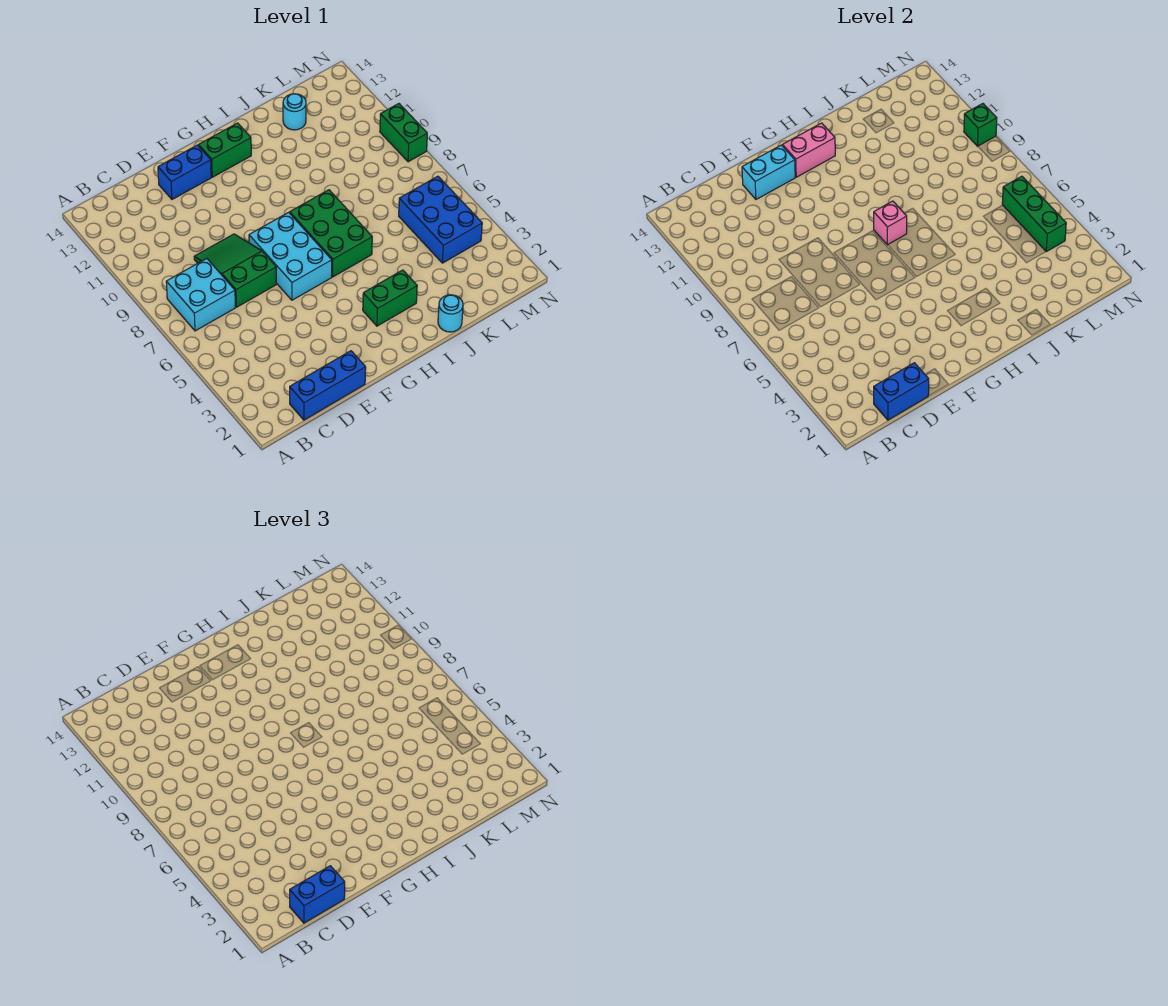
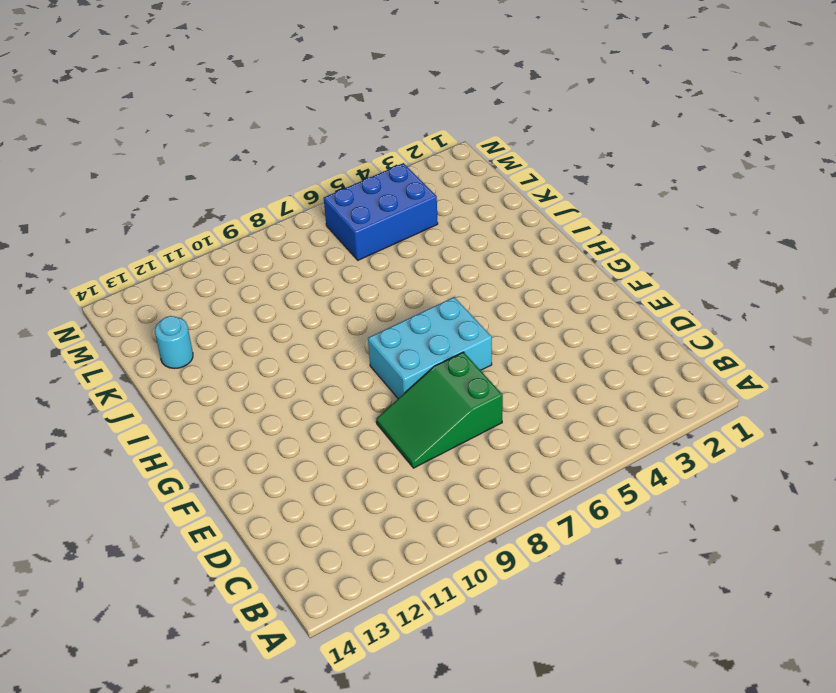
none -> cyan 2x2 brick [166,258,235,331]
none -> blue 1x3 brick [290,351,366,420]
none -> blue 1x2 brick [158,145,211,199]

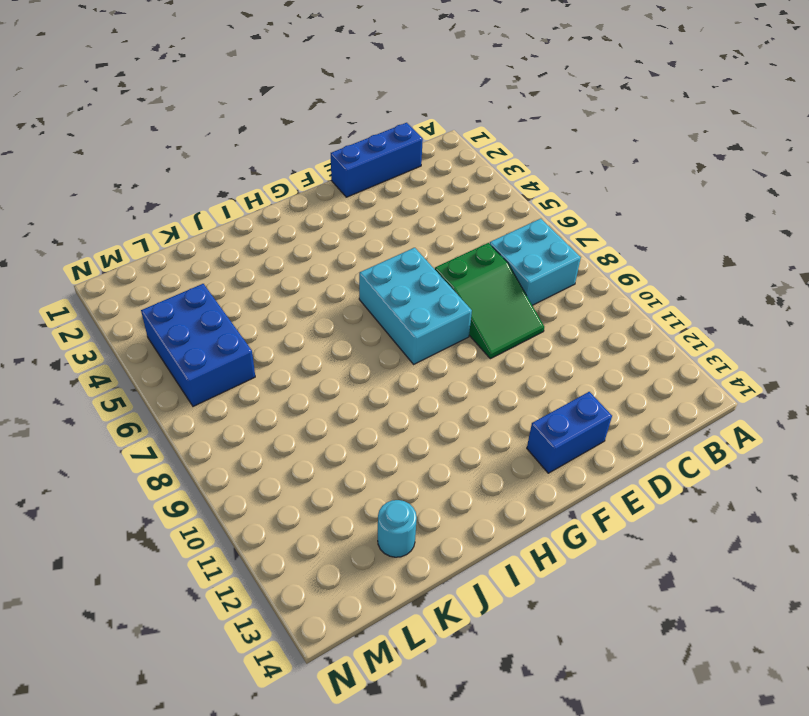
none -> green 1x2 brick [199,123,251,177]
none -> green 1x2 brick [363,270,417,326]
none -> green 2x3 brick [290,190,372,277]

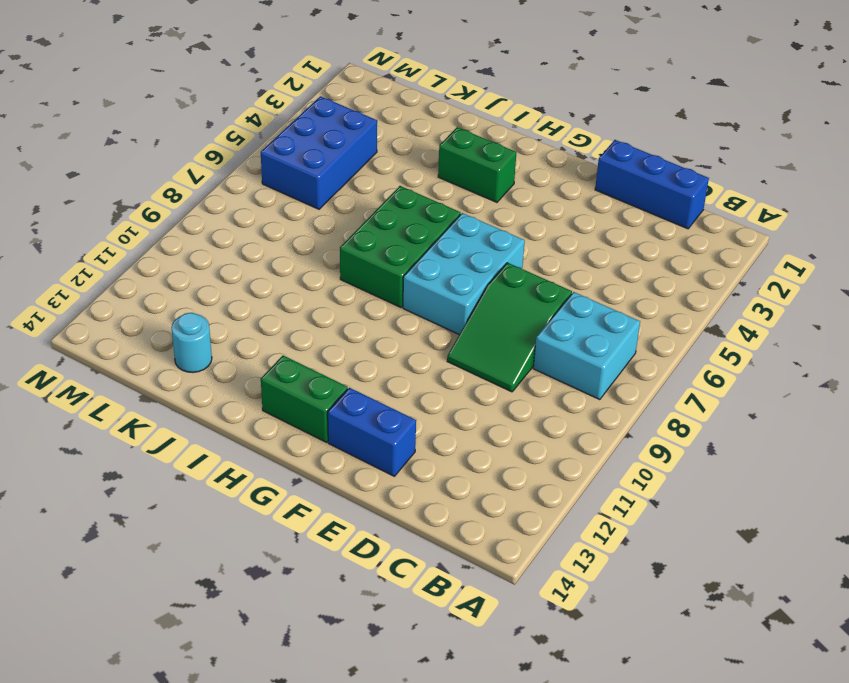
none -> cyan 1x1 round brick [438,295,463,332]
none -> green 1x2 brick [380,104,427,162]
none -> blue 1x2 brick [874,363,929,420]

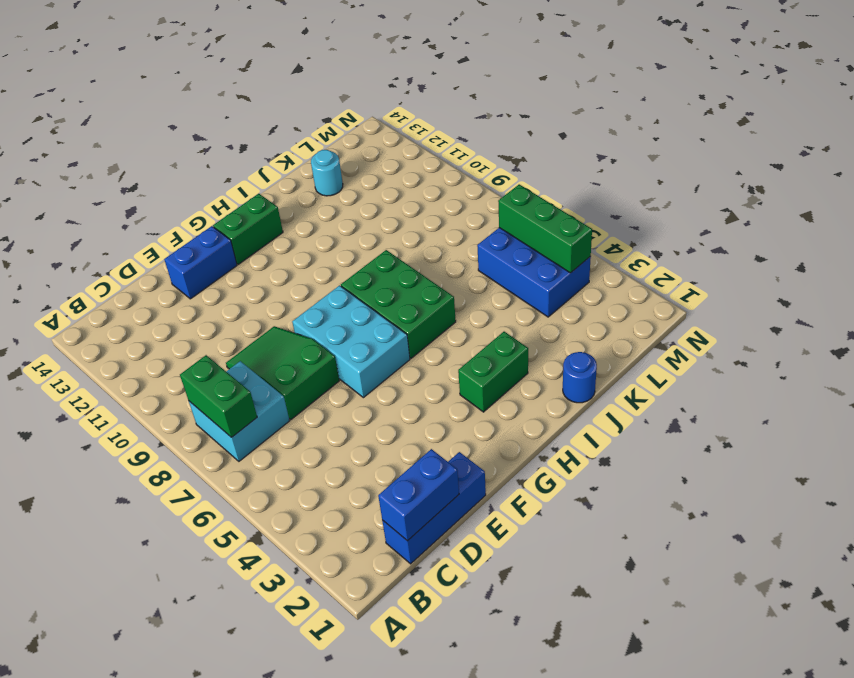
green 1x2 brick [180,355,257,437] -> green 1x2 brick moved to [380,104,427,162]
blue 1x1 round brick [563,352,597,403] -> cyan 1x1 round brick [438,295,463,332]
none -> cyan 1x2 brick [742,145,795,199]
none -> pink 1x2 brick [783,123,835,177]
none -> pink 1x1 brick [874,201,907,245]

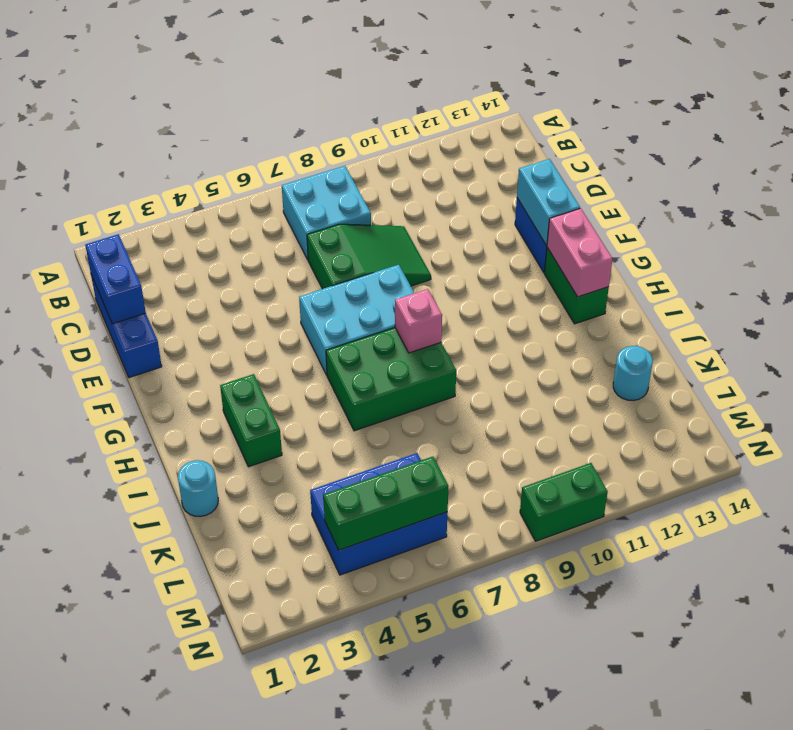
none -> green 1x1 brick [964,104,997,146]
none -> blue 1x2 brick [290,866,345,923]

